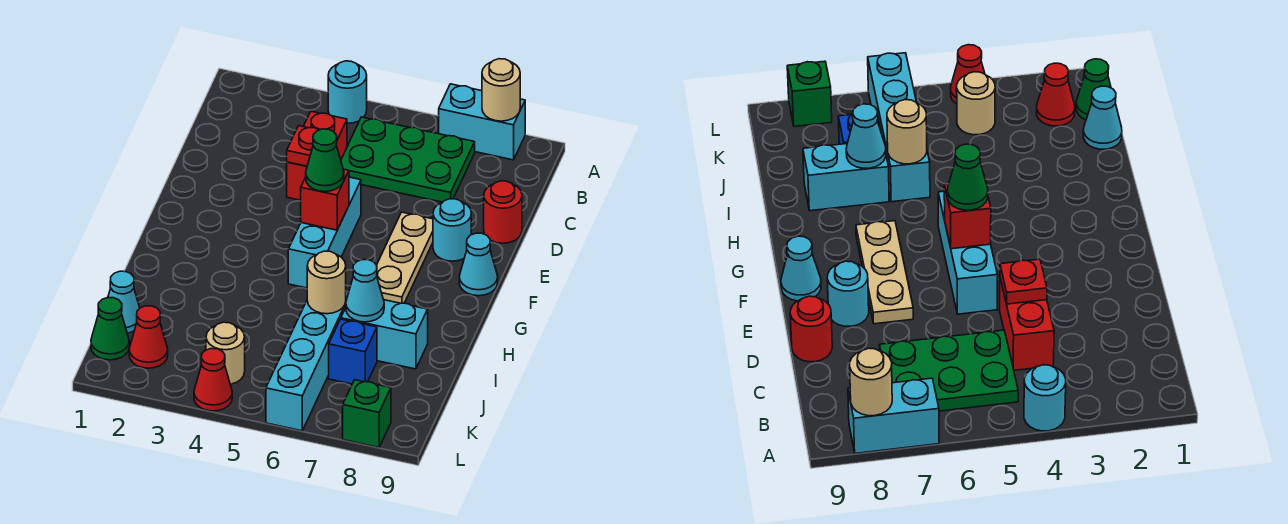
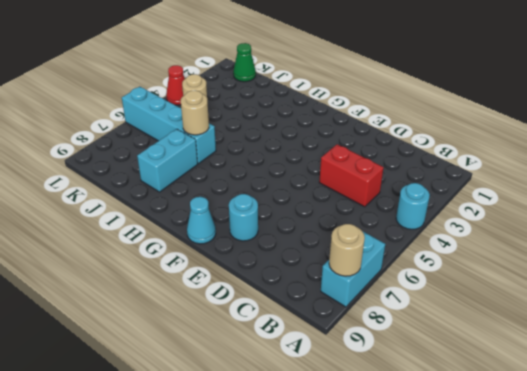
none -> green 2x3 plate [341,117,475,202]
none -> red 1x1 round brick [484,181,522,243]
none -> cyan 1x3 brick [288,177,361,288]

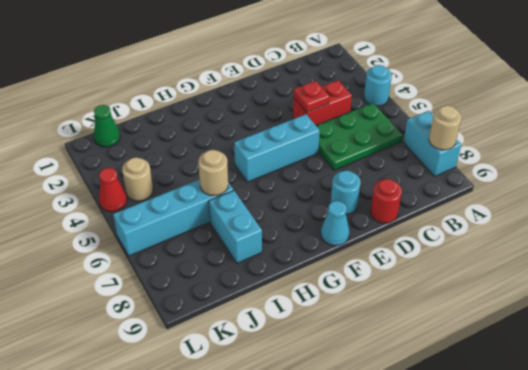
green 2x3 plate [316,103,403,170] -> green 2x3 plate turned to [341,117,475,202]
none -> tan 1x3 plate [377,212,433,303]
none -> cyan 1x1 cone [108,271,140,333]
none -> blue 1x1 brick [329,319,377,384]

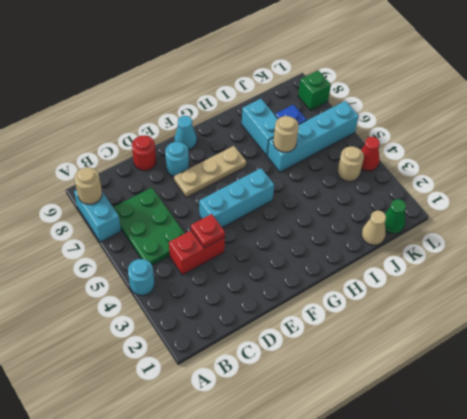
tan 1x1 cone [361,210,386,245] -> cyan 1x1 cone [108,271,140,333]
none -> red 1x1 cone [129,306,168,368]
none -> red 1x1 brick [301,169,349,230]
none -> cyan 1x1 cone [346,260,384,322]

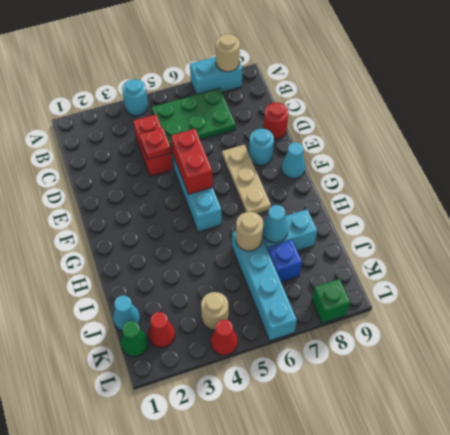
red 1x2 brick [171,129,213,194] -> red 1x1 brick [301,169,349,230]
none -> green 1x1 cone [306,129,344,192]

